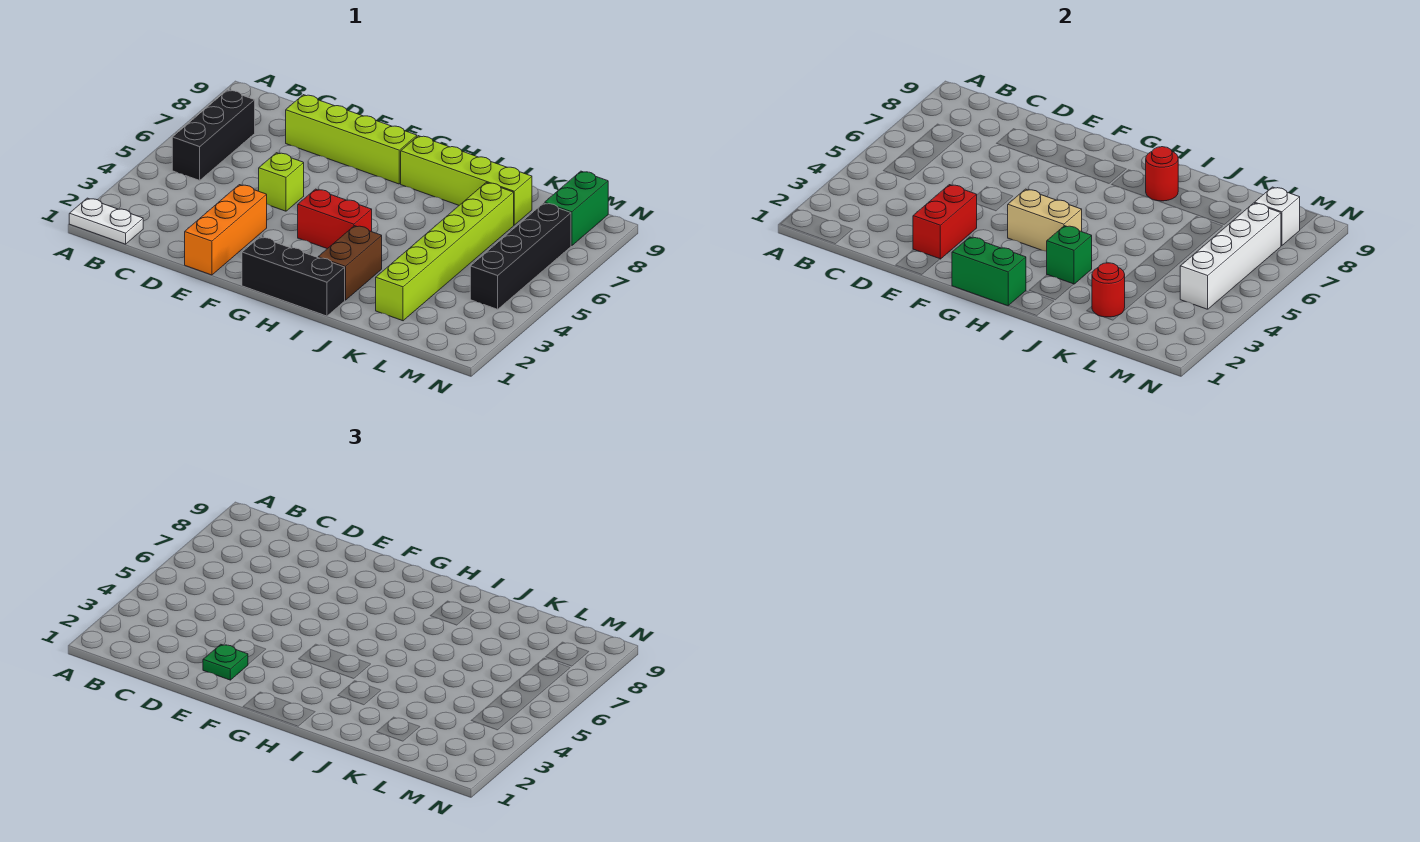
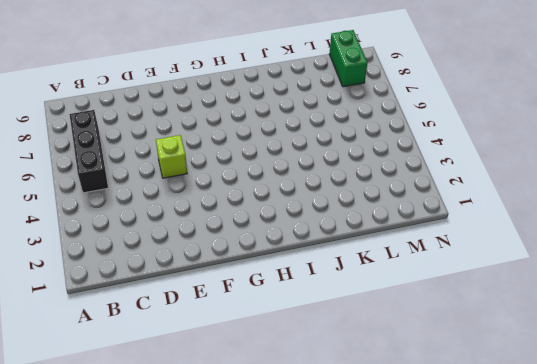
none -> white 1x2 plate [69,198,143,244]
none -> lime 1x4 brick [286,95,417,184]
none -> orange 1x3 brick [185,185,267,275]

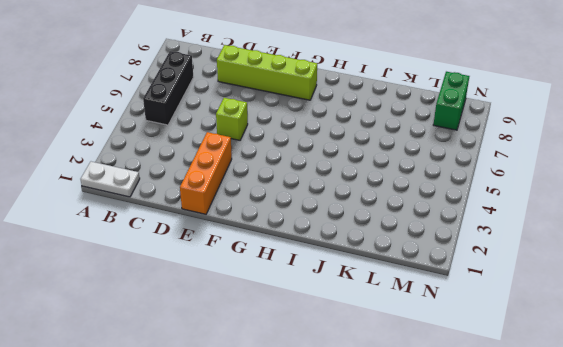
none -> black 1x3 brick [242,237,345,316]
none -> red 1x2 brick [298,189,372,249]
none -> lime 1x4 brick [401,136,532,225]

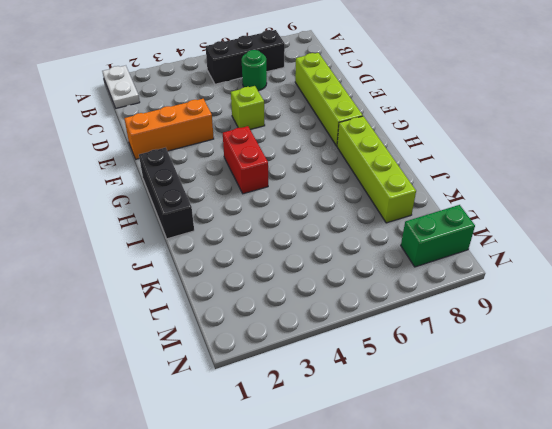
green 1x1 round brick [242,50,267,91] -> none
none -> brown 1x2 brick [318,226,382,300]
none -> lime 1x6 brick [376,183,514,321]
none -> black 1x4 brick [470,203,571,309]

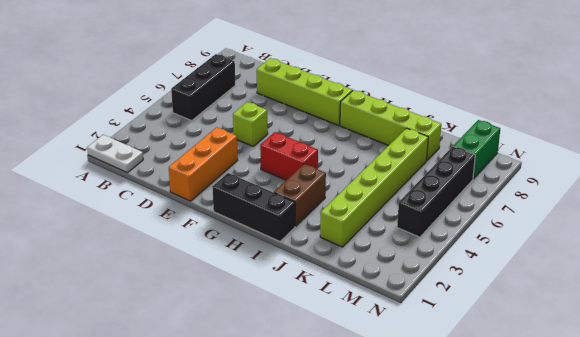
none -> red 1x2 brick [913,185,977,259]
none -> green 1x2 brick [952,237,1026,306]
none -> tan 1x2 brick [1008,189,1082,251]

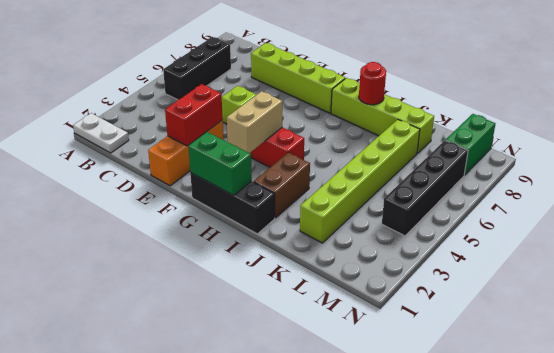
tan 1x2 brick [227,91,282,153] -> tan 1x2 brick turned to [1008,189,1082,251]
none -> green 1x1 brick [1047,226,1092,284]
none -> red 1x1 round brick [1092,263,1125,317]
none -> white 1x4 brick [1180,203,1281,309]

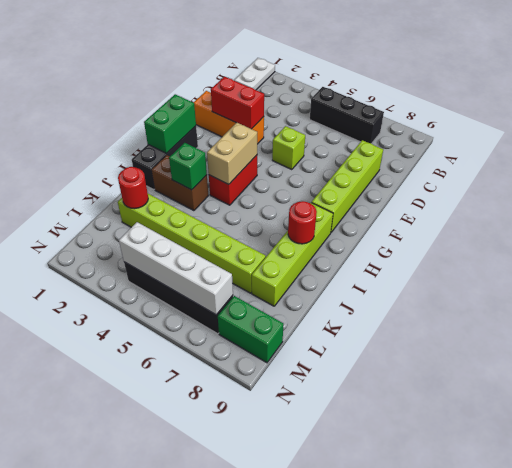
none -> white 1x1 brick [1255,187,1300,246]
none -> green 1x1 plate [203,644,248,680]

